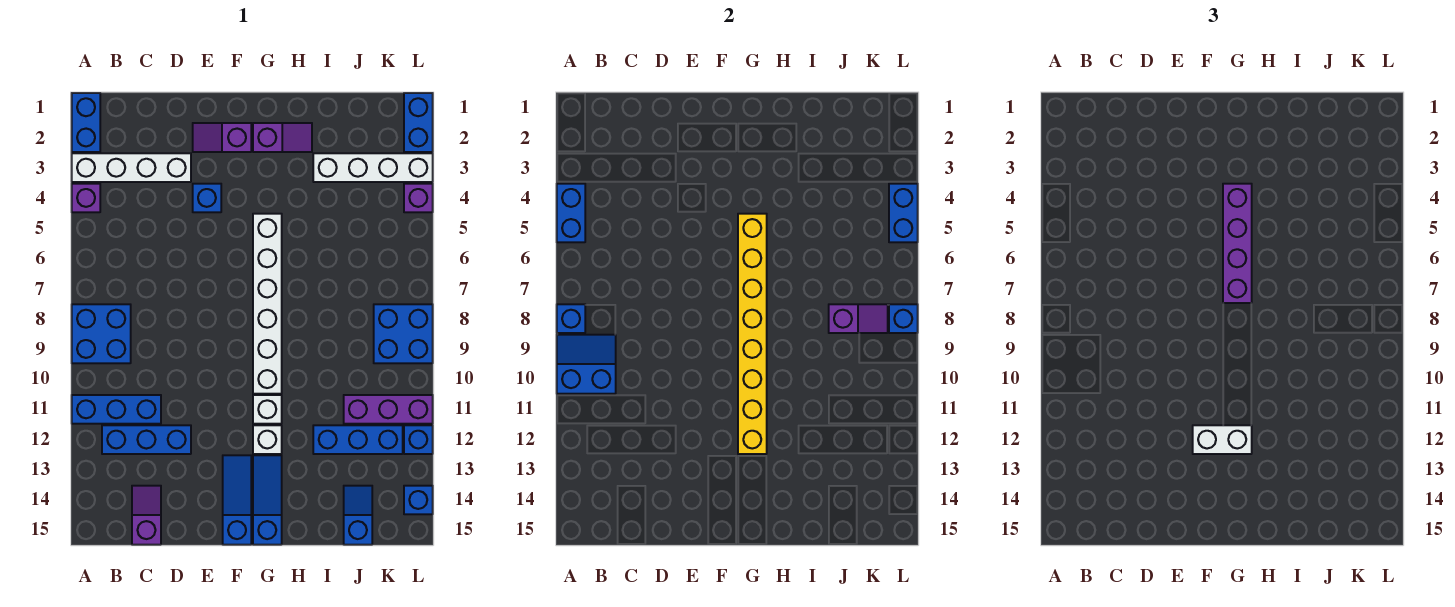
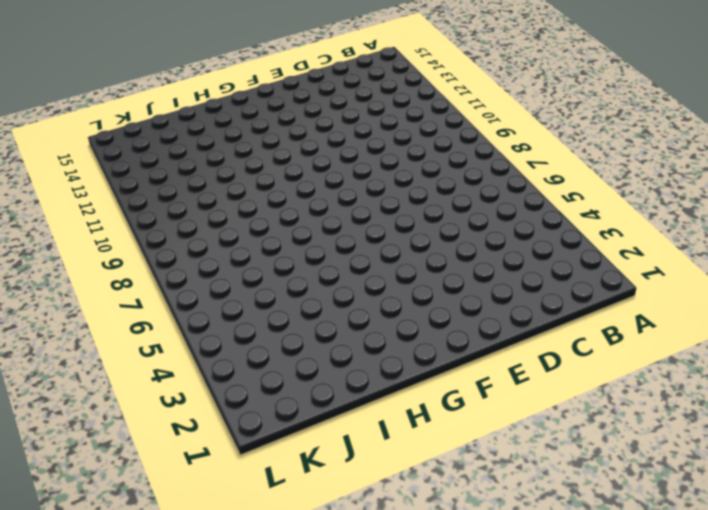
none -> blue 1x2 brick [72,93,100,152]
none -> white 1x4 brick [72,153,191,182]
none -> purple 1x1 brick [72,184,100,212]
none -> blue 2x2 brick [72,304,131,363]

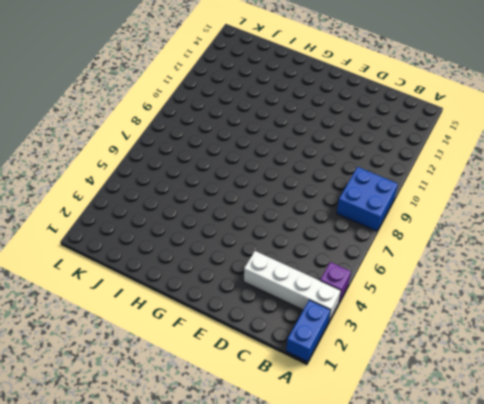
none -> blue 1x3 brick [72,395,161,424]
none -> blue 1x3 brick [102,425,191,454]
none -> purple 1x2 slope [132,486,161,545]
none -> purple 1x2 slope [193,123,251,152]

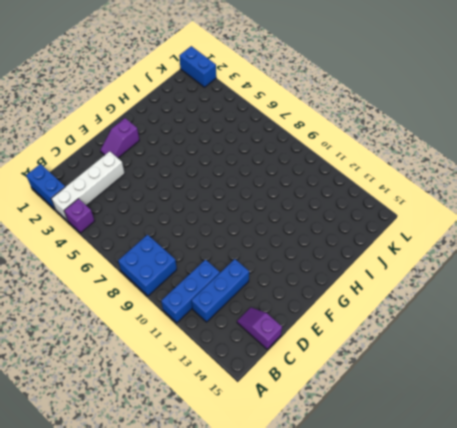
none -> blue 1x1 brick [193,184,221,212]
none -> blue 1x3 slope [223,455,251,545]
none -> purple 1x2 slope [253,123,312,152]
none -> white 1x6 brick [253,214,282,394]

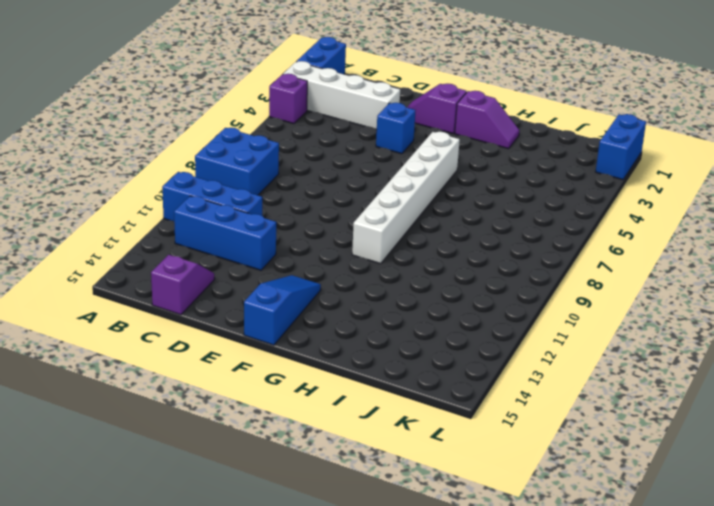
none -> white 1x1 brick [253,395,282,424]
none -> white 1x1 brick [253,425,282,454]
none -> blue 1x3 slope [253,455,282,545]
none -> white 1x4 brick [313,153,433,182]

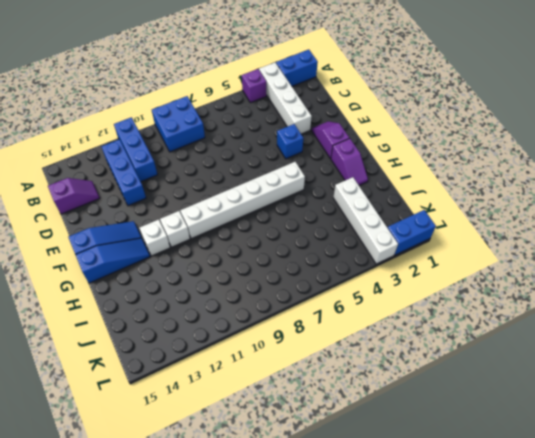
none -> blue 1x3 brick [313,425,403,454]
none -> purple 1x3 brick [344,395,433,424]
none -> blue 1x2 slope [344,486,372,545]
none -> blue 2x2 brick [374,304,433,363]

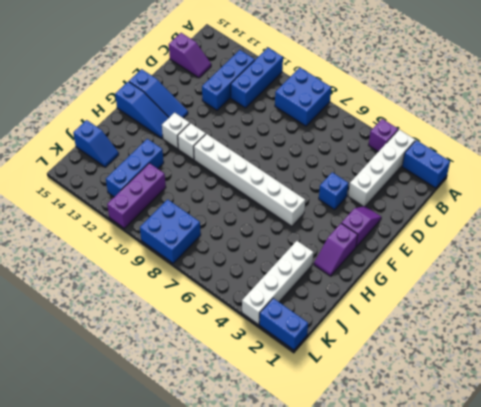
none -> purple 1x1 brick [404,184,433,212]
none -> blue 1x1 brick [404,425,433,454]
none -> blue 1x1 brick [404,486,433,514]
none -> blue 1x2 brick [557,184,585,242]

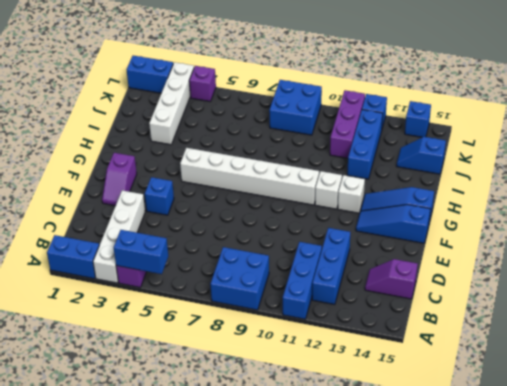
none -> purple 1x2 slope [253,123,312,152]
none -> blue 1x1 brick [557,304,585,333]
none -> blue 2x2 slope [557,335,616,394]
none -> yellow 1x8 brick [738,214,767,454]

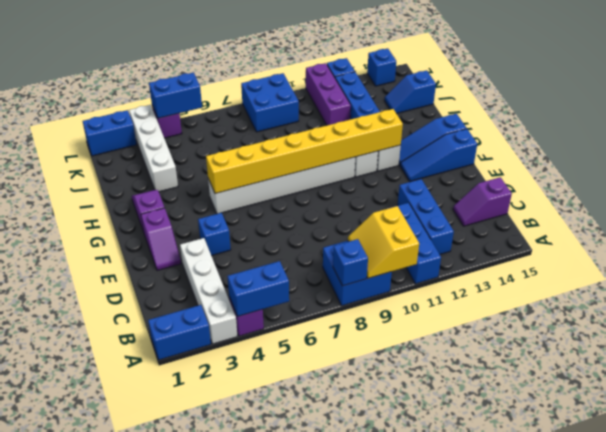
yellow 2x2 slope [348,206,419,278] -> blue 2x2 slope [557,335,616,394]
none -> purple 1x2 slope [829,304,888,333]
none -> blue 1x1 brick [889,304,918,333]
none -> white 1x2 brick [1193,425,1252,454]
none -> purple 1x4 brick [1223,184,1252,303]

